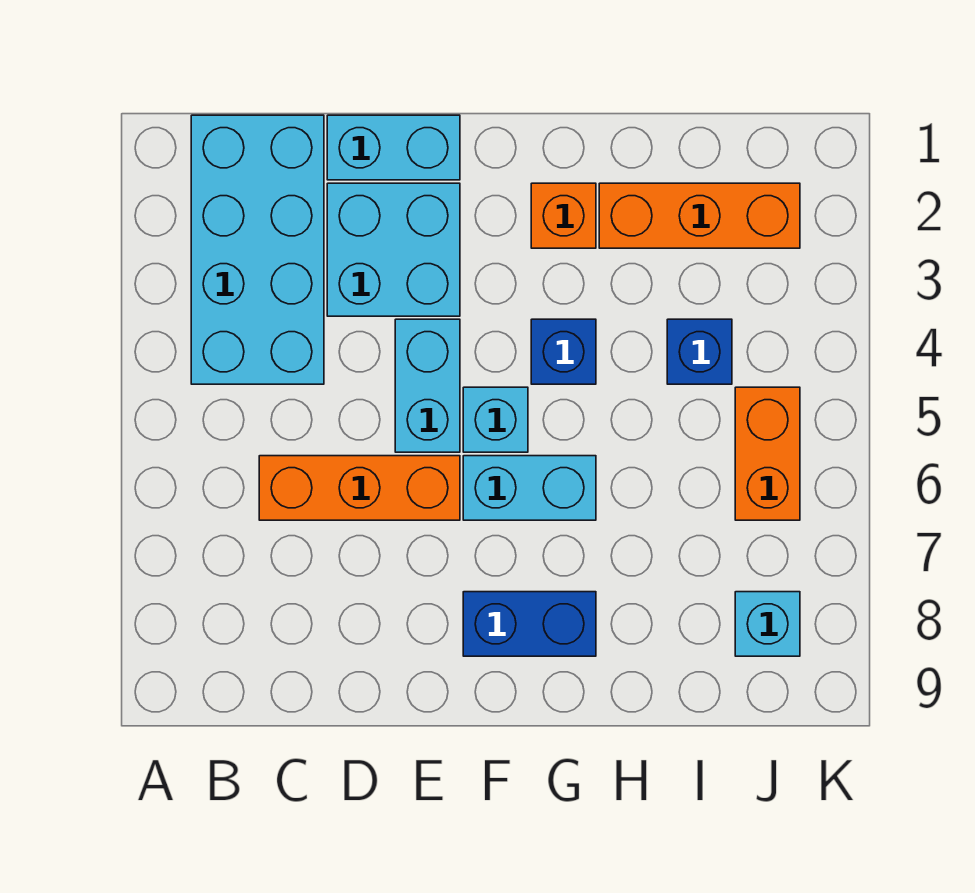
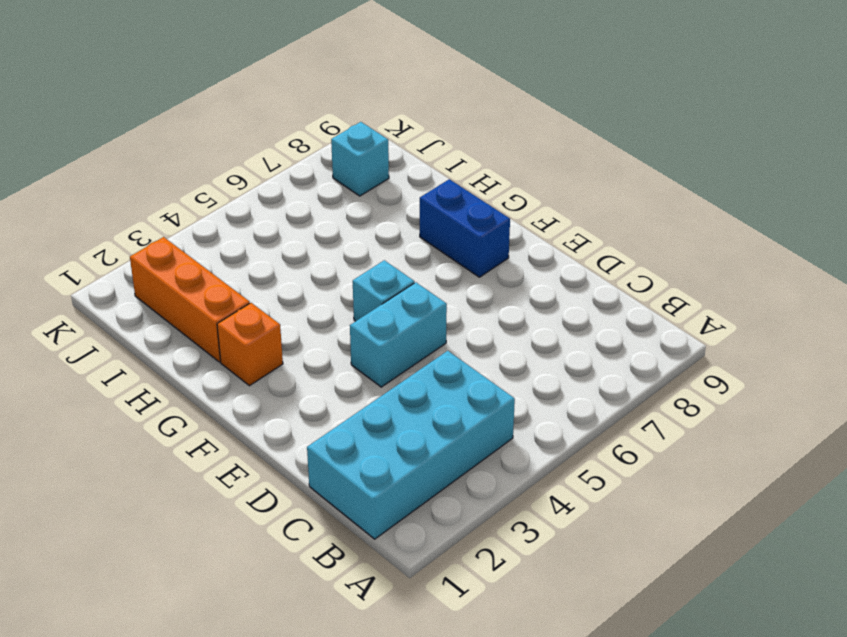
none -> orange 1x3 brick [259,456,460,520]
none -> cyan 1x2 brick [327,115,460,180]
none -> cyan 2x2 brick [327,183,460,316]

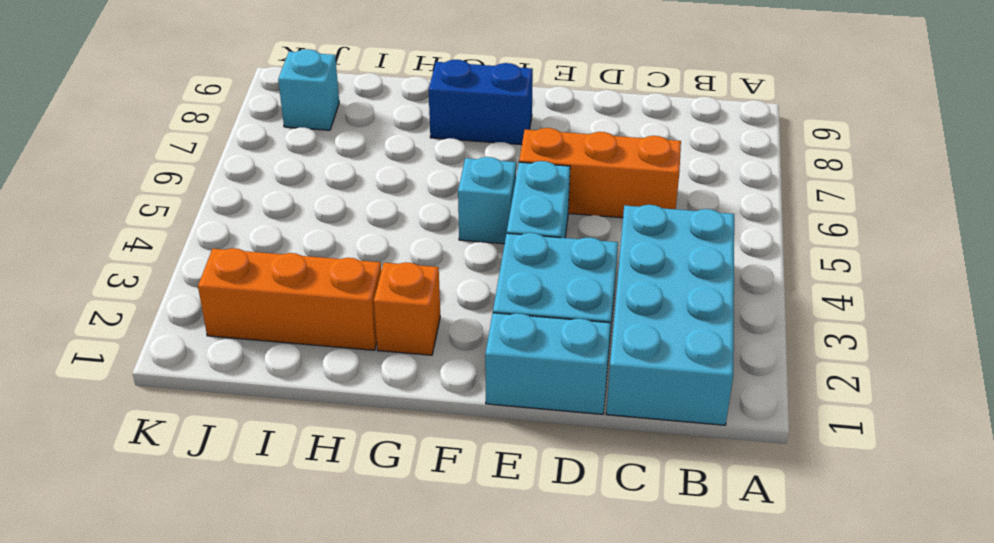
none -> cyan 1x2 brick [463,456,596,520]
none -> blue 1x1 brick [531,319,596,384]
none -> blue 1x1 brick [667,319,732,384]

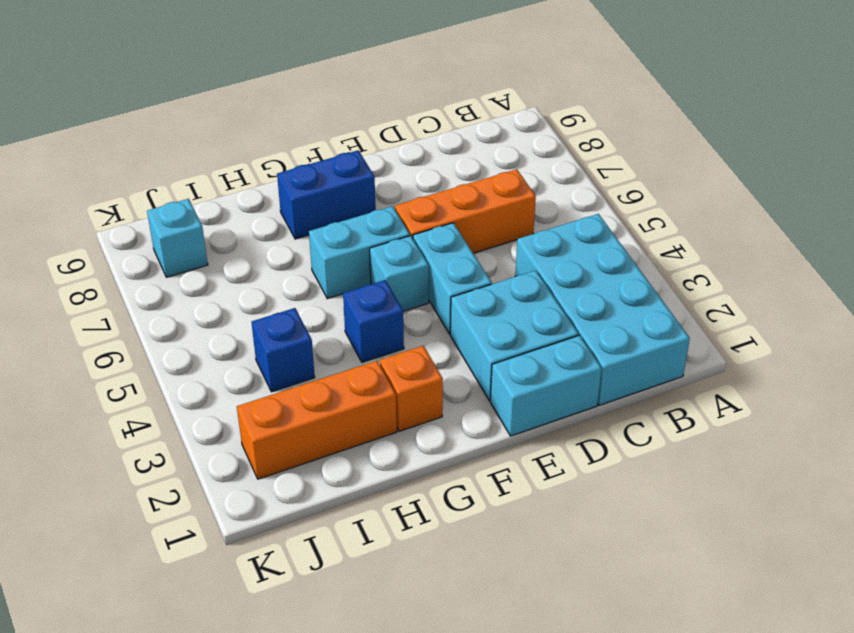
none -> orange 1x2 brick [735,387,800,520]

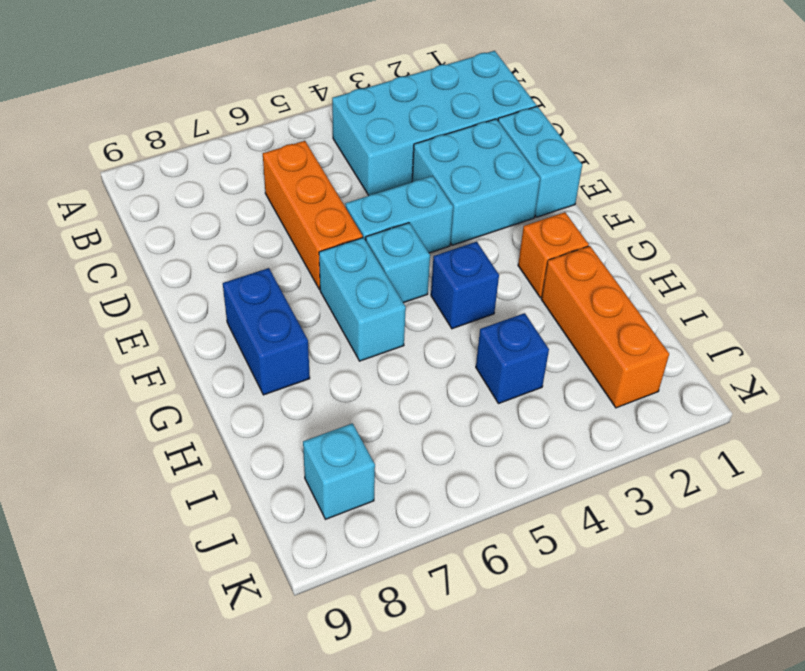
none -> orange 1x2 brick [735,387,800,520]

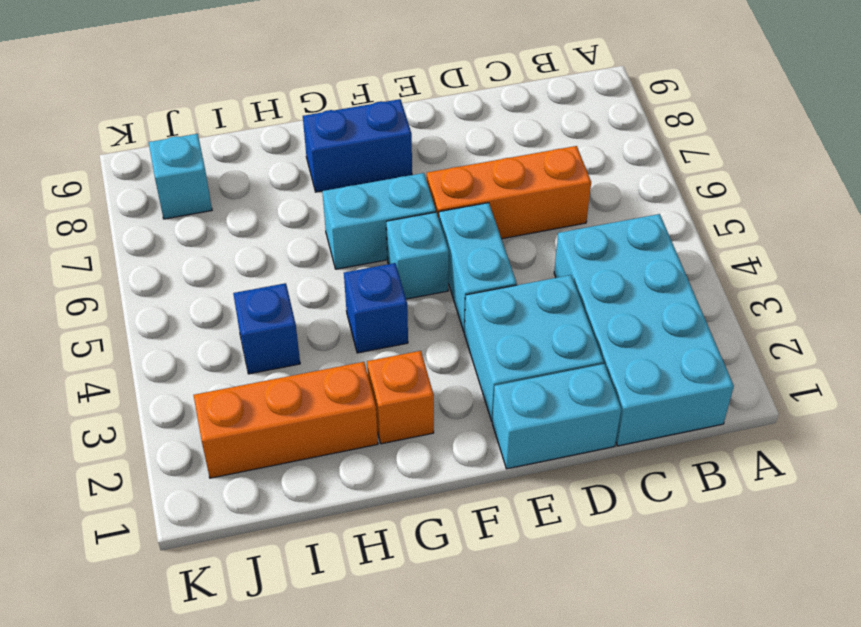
none -> orange 1x2 brick [735,387,800,520]

